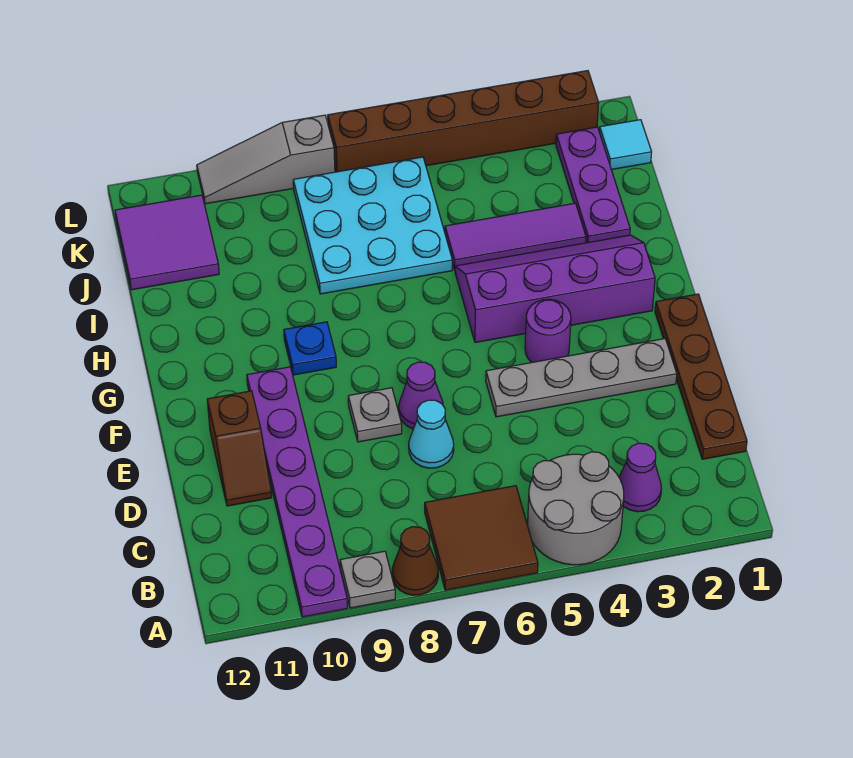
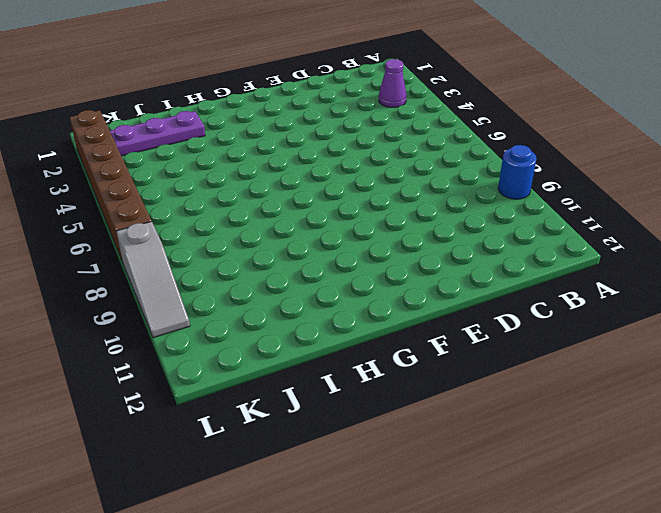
blue 1x1 round brick [498,145,537,199] -> grey 1x1 plate [340,551,395,608]
none -> grey 2x2 round brick [528,452,624,565]
none -> brown 2x2 tile [425,486,538,590]
none -> brown 1x1 cone [392,527,438,595]

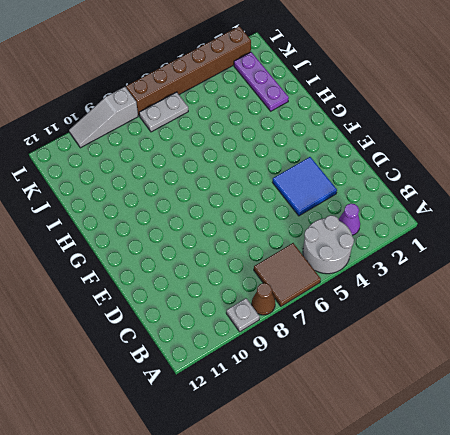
blue 2x2 tile [273,157,337,216] -> grey 1x4 plate [486,339,677,417]
grey 1x2 plate [139,92,188,132] -> cyan 3x3 plate [293,157,452,294]
none -> purple 1x6 plate [247,367,348,617]
none -> brown 1x4 plate [655,294,747,459]
none -> cyan 1x1 cone [409,400,454,468]

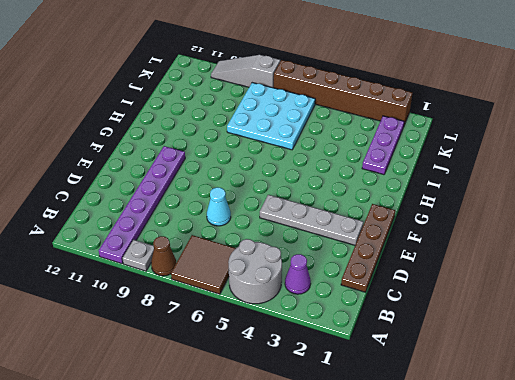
none -> brown 1x2 slope [207,391,272,506]
none -> purple 1x1 cone [399,362,443,429]
none -> grey 1x1 plate [348,388,402,442]

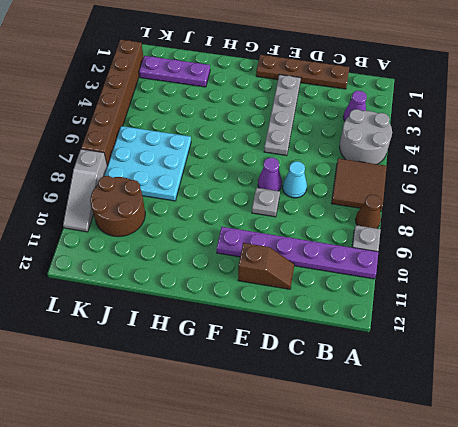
brown 2x2 round brick [90,176,145,237] -> none
none -> purple 1x1 round brick [525,299,571,362]
none -> purple 2x4 slope [455,235,655,342]
none -> blue 1x1 plate [284,322,336,375]

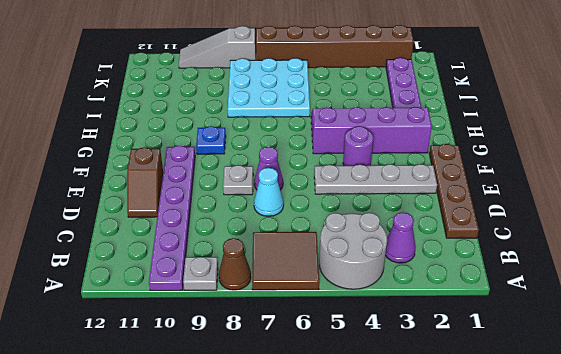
none -> purple 1x3 tile [445,203,586,270]
none -> purple 2x2 tile [115,195,219,290]
none -> cyan 1x1 tile [599,120,652,170]

